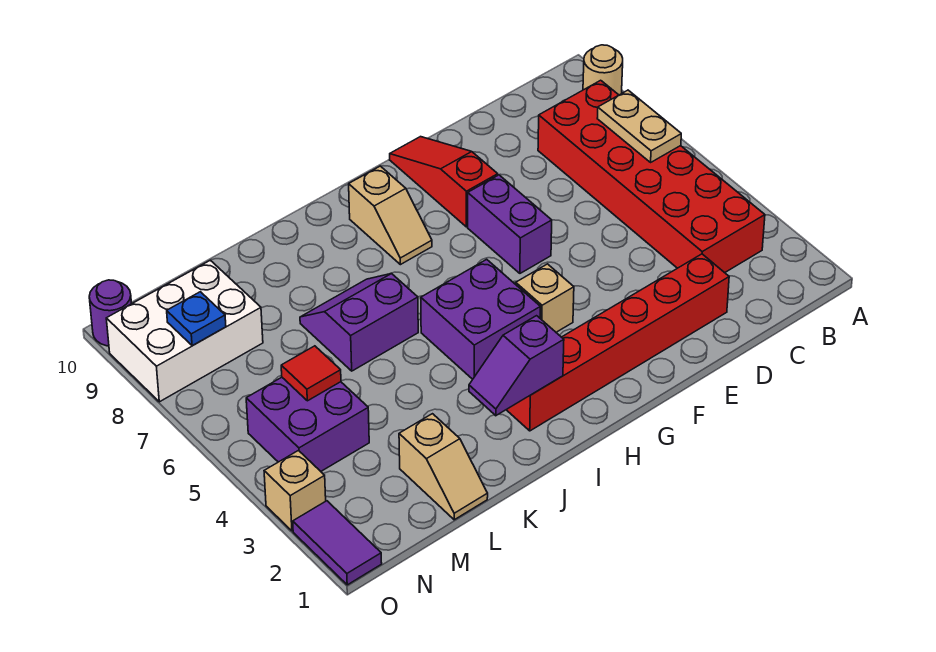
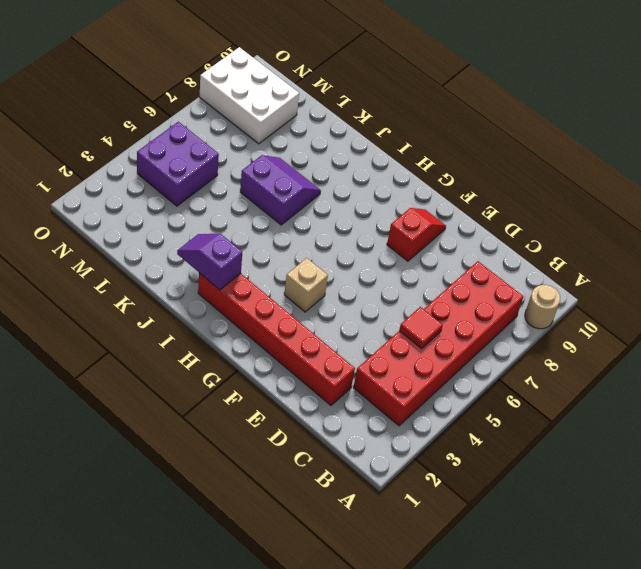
red 1x1 tile [399,307,443,349] -> red 1x1 tile moved to [281,346,341,401]
red 1x2 slope [387,208,446,261] -> red 1x3 slope [390,137,498,227]
none -> purple 1x2 brick [468,175,552,273]
none -> purple 2x2 brick [421,259,540,379]
none -> tan 1x2 slope [349,166,432,265]

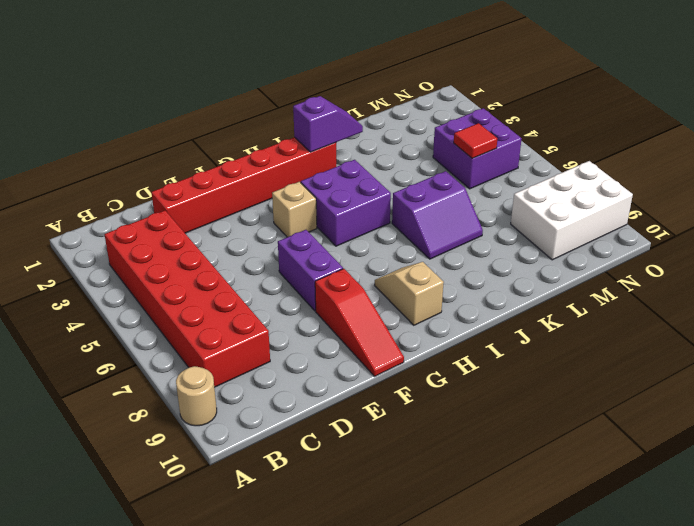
none -> tan 1x2 slope [399,414,488,520]
none -> purple 1x2 tile [293,501,382,585]
none -> tan 1x1 brick [264,451,326,531]

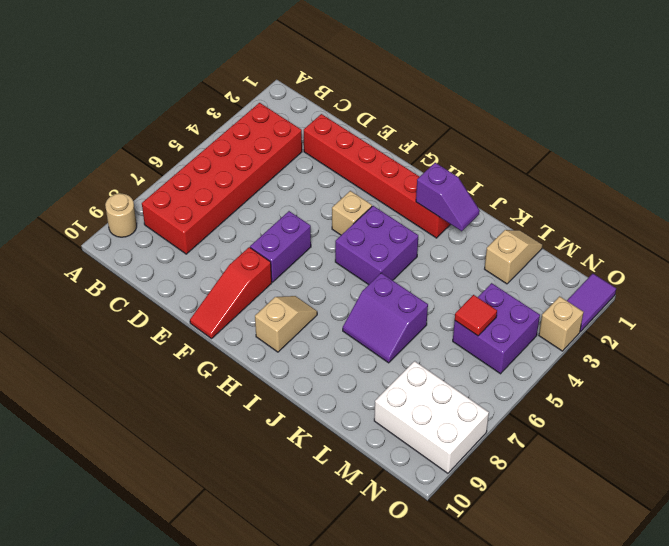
none -> purple 1x1 round brick [89,280,132,346]
none -> tan 1x2 plate [597,90,681,162]
none -> blue 1x1 plate [167,292,226,346]

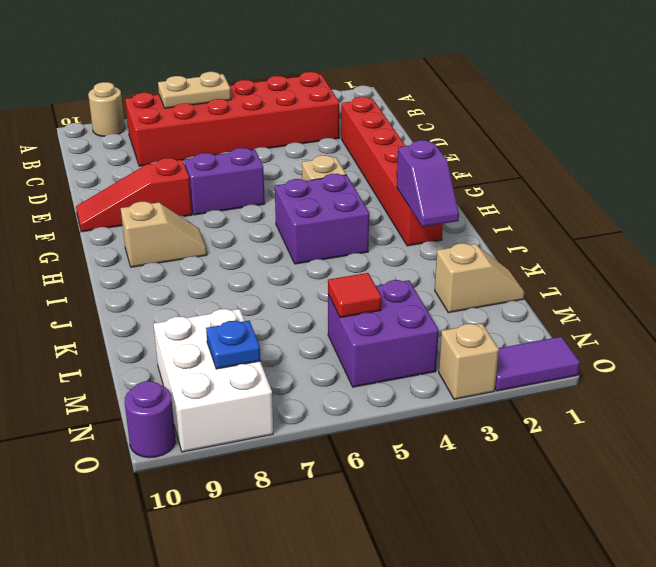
none -> purple 2x2 slope [300,274,418,371]

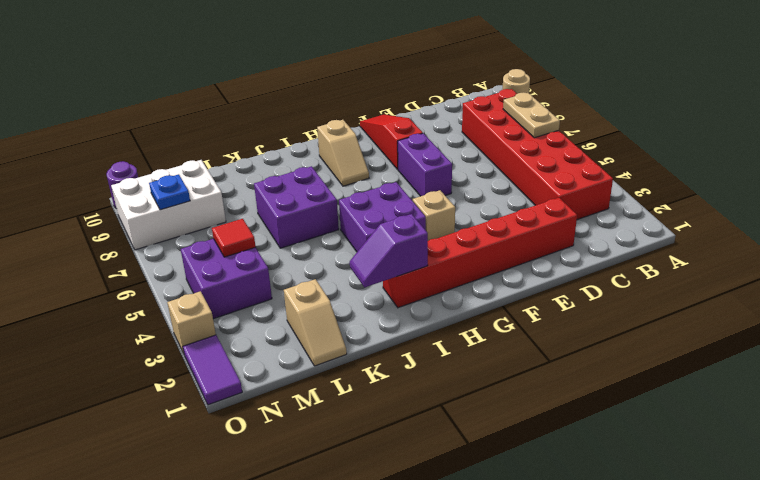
purple 2x2 brick [254,166,339,248] -> purple 2x2 slope [300,274,418,371]

